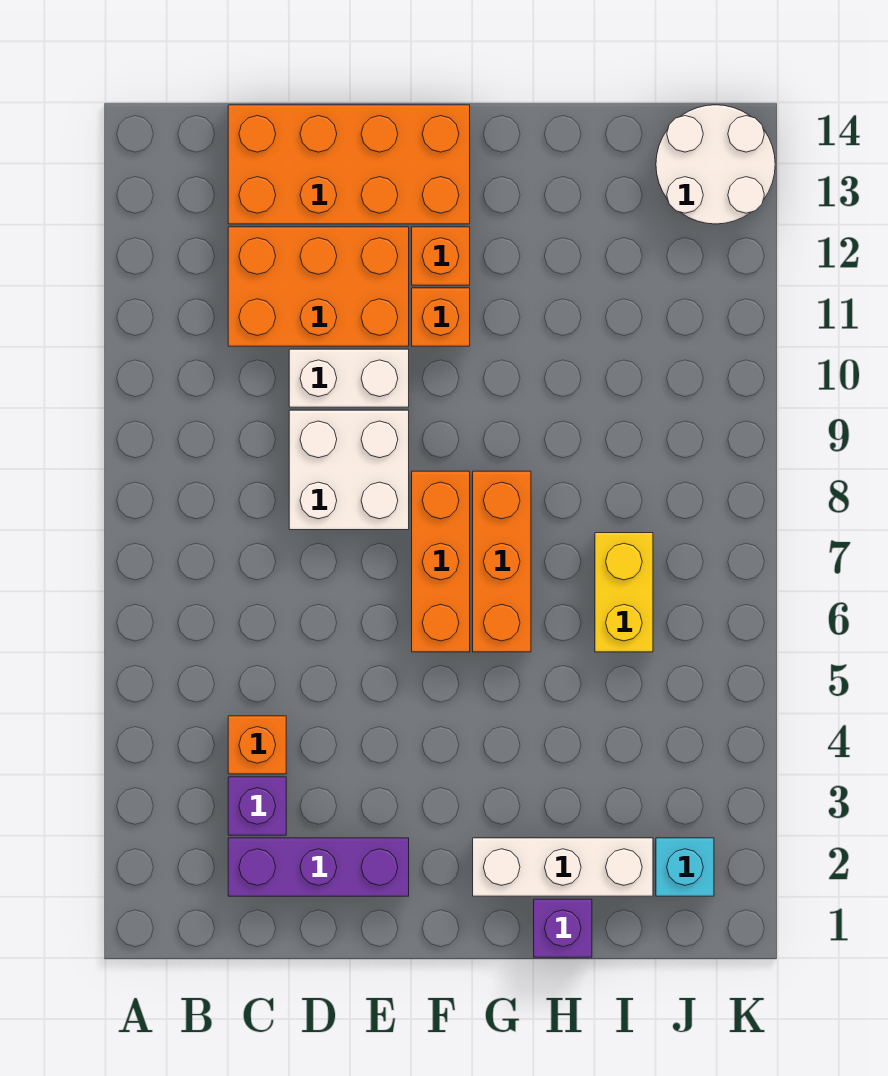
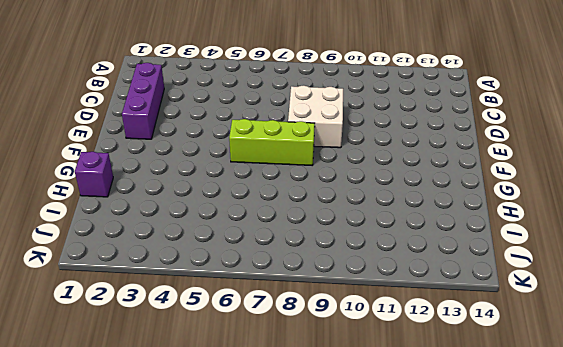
lime 1x3 brick [229,119,315,165] -> orange 1x3 brick [412,471,470,652]
none -> purple 1x1 brick [228,777,286,835]
none -> orange 1x1 brick [228,716,286,774]
none -> orange 2x3 brick [228,227,409,346]

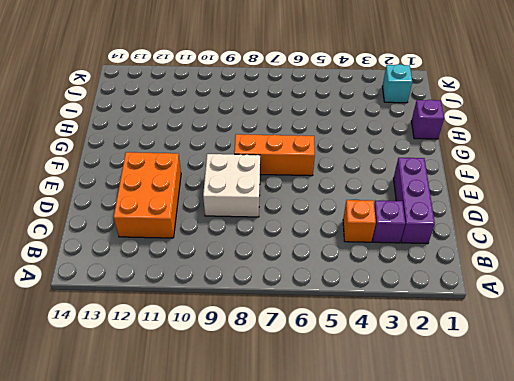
none -> orange 2x4 brick [228,105,470,224]
none -> white 1x2 brick [289,349,409,407]
none -> orange 1x1 brick [412,288,470,346]

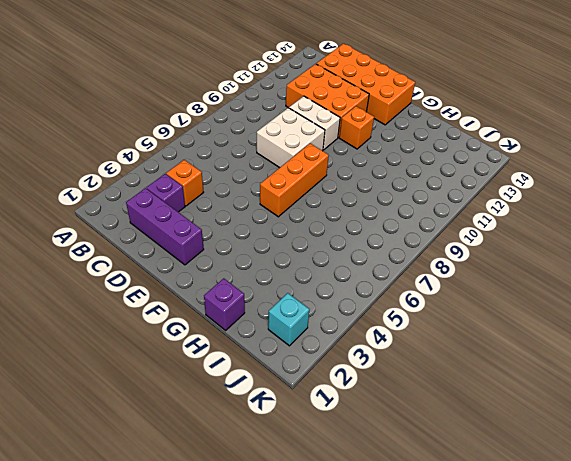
none -> orange 1x1 brick [412,227,470,285]
none -> white 1x3 brick [473,838,653,896]
none -> orange 1x3 brick [473,471,531,652]

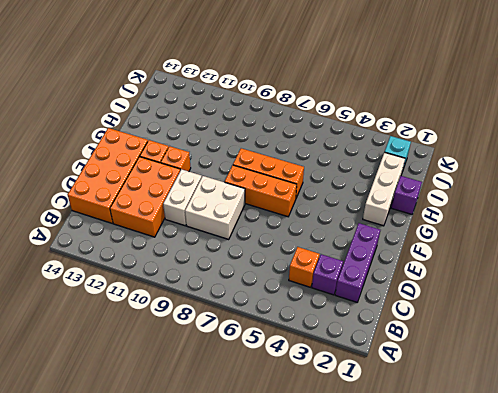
none -> yellow 1x2 brick [595,533,653,652]
none -> white 2x2 round brick [656,105,775,224]

